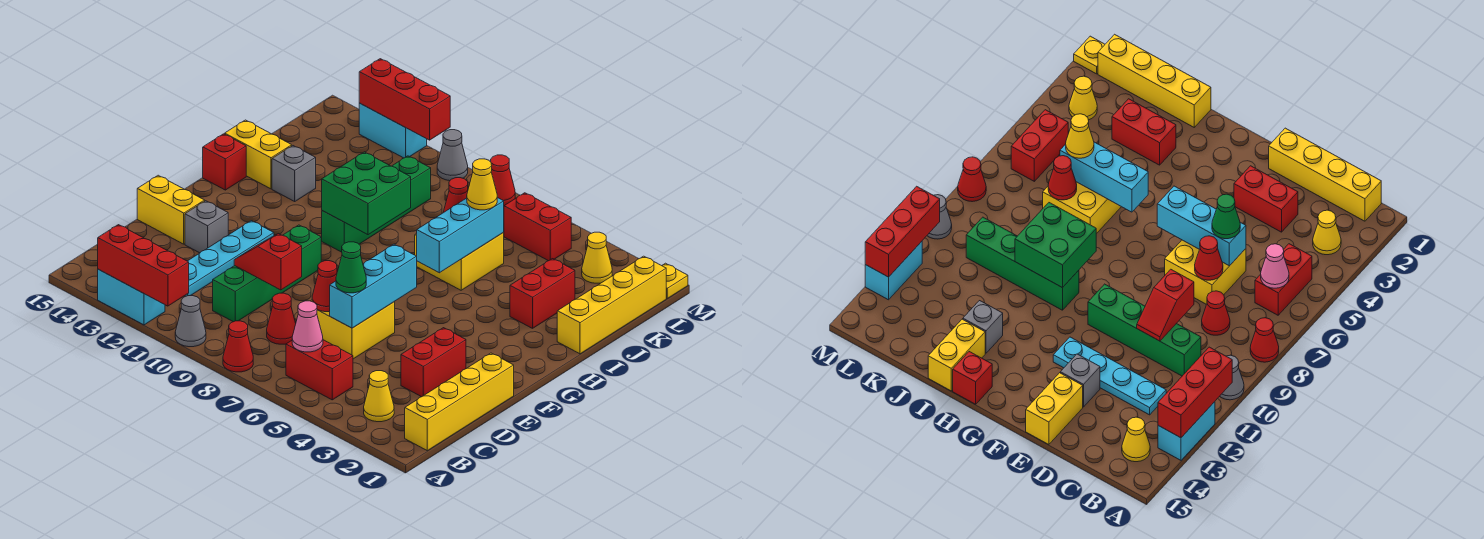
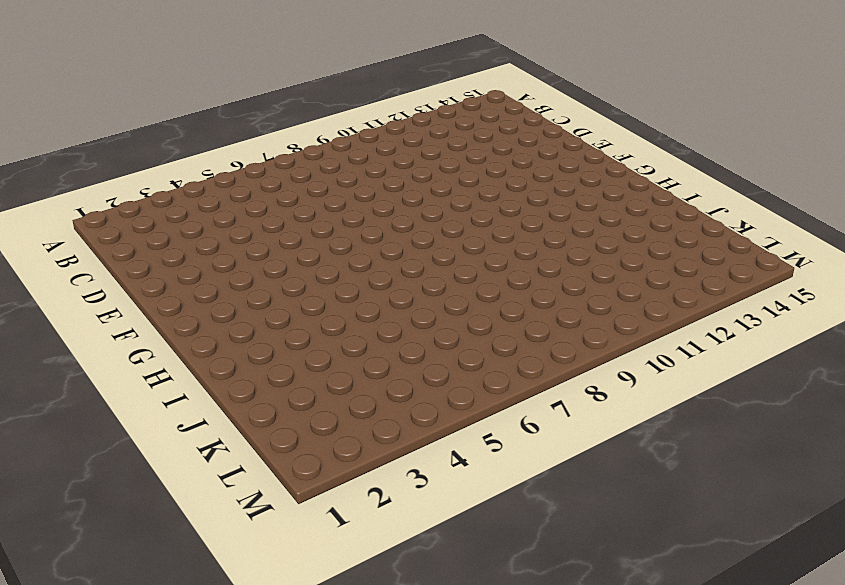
none -> red 1x1 cone [223,321,253,372]
none -> grey 1x1 cone [175,296,206,347]
none -> cyan 1x2 brick [98,269,165,325]
none -> yellow 1x4 brick [405,353,514,451]

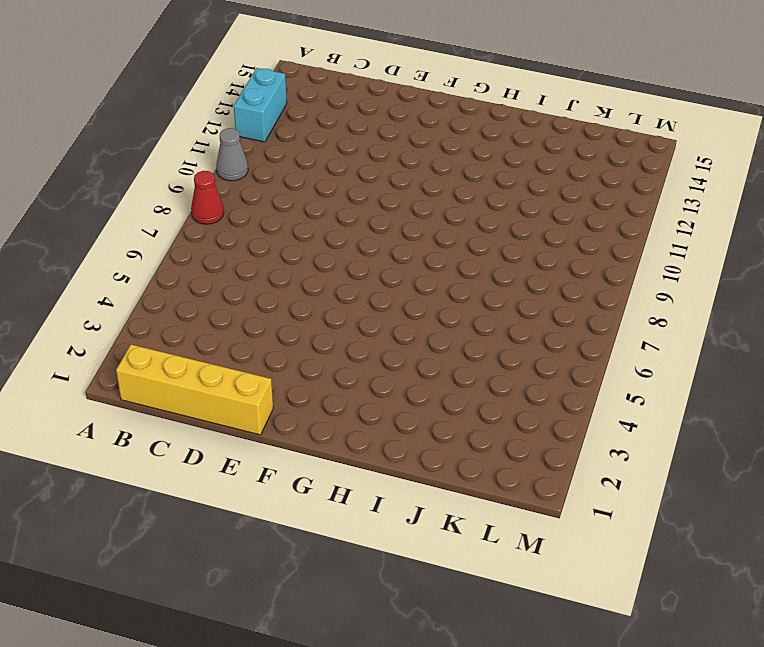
none -> yellow 1x1 cone [364,371,394,422]
none -> red 1x2 brick [286,340,353,400]
none -> yellow 1x1 cone [1122,417,1150,462]
none -> red 1x1 cone [267,293,296,344]

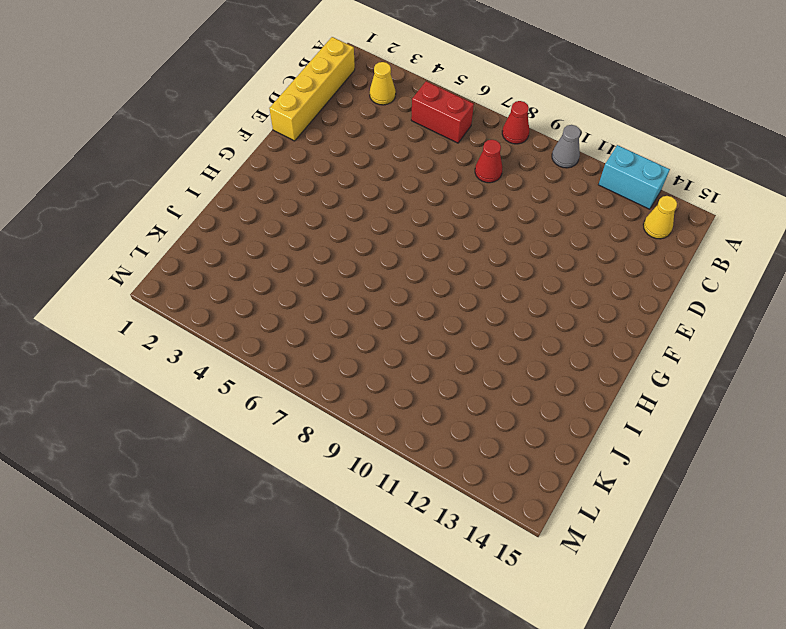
none -> green 1x4 brick [213,225,321,322]
none -> cyan 1x4 plate [185,221,274,296]
none -> red 1x2 brick [401,328,466,397]
none -> yellow 2x2 brick [311,300,395,359]

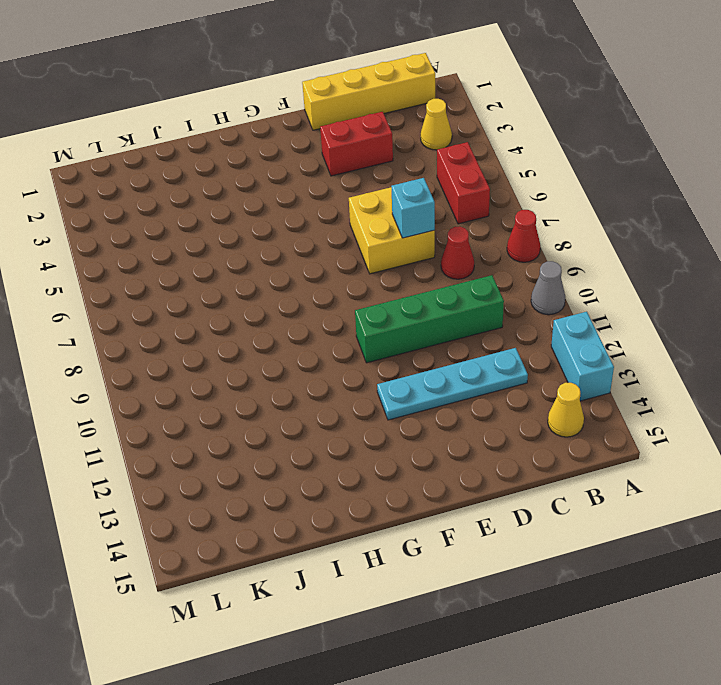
cyan 1x1 brick [391,178,435,238] -> red 1x1 cone [312,261,337,312]
none -> grey 1x1 brick [185,201,228,253]
none -> yellow 1x2 brick [137,175,205,244]
none -> green 1x4 brick [322,156,431,252]
none -> red 1x1 brick [203,134,246,190]

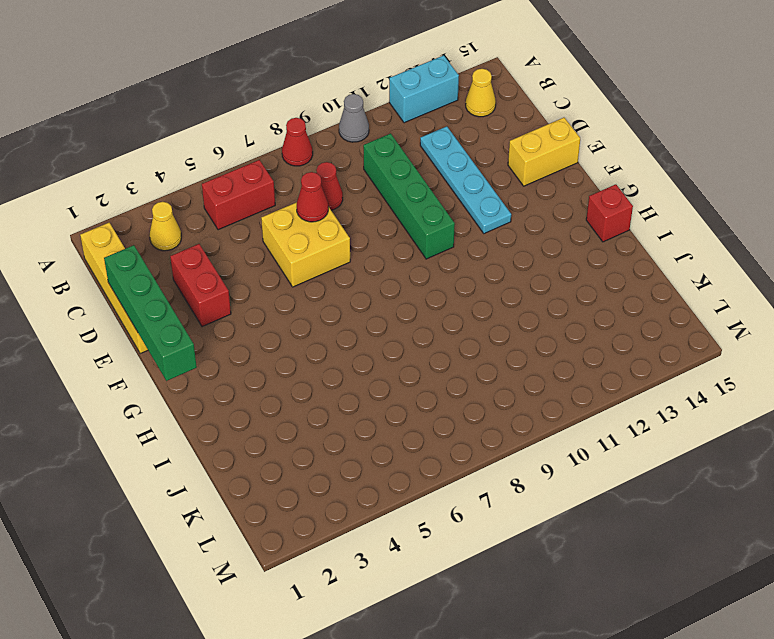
green 1x4 brick [104,245,197,381] -> green 1x4 brick moved to [322,156,431,252]
none -> grey 1x1 brick [185,201,228,253]
none -> yellow 1x4 brick [557,256,666,354]
none -> red 1x2 brick [510,259,575,328]
none -> yellow 2x2 brick [415,233,504,290]

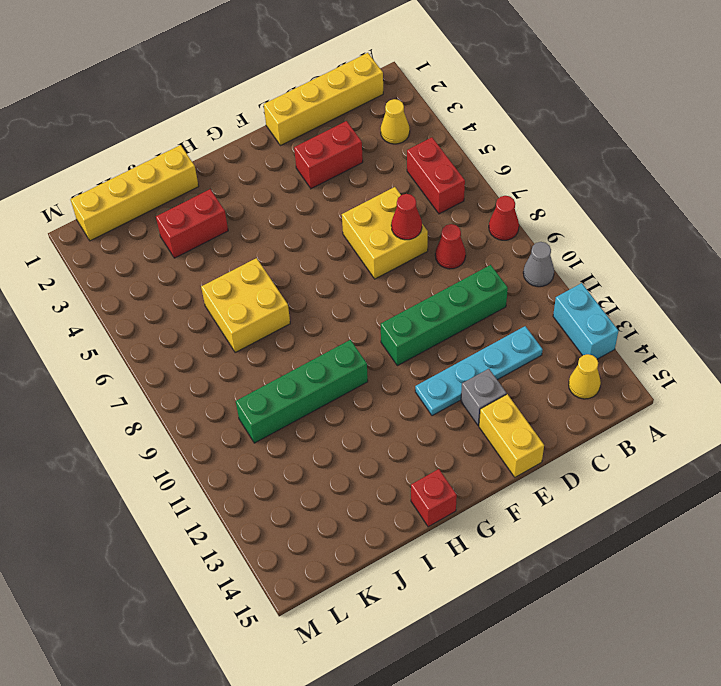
none -> grey 1x1 brick [272,146,316,201]
none -> yellow 1x2 brick [225,120,292,189]
none -> yellow 1x1 cone [582,232,612,283]
none -> red 1x2 brick [504,193,571,261]

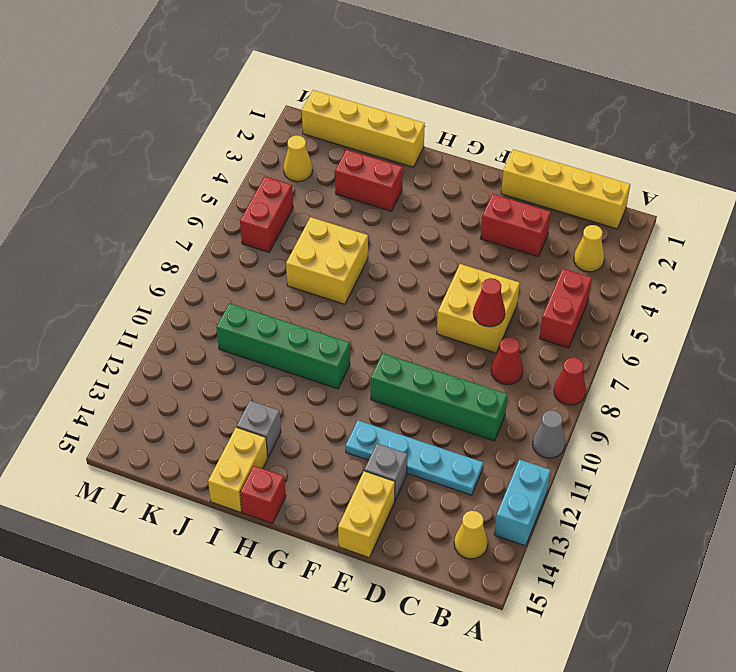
none -> yellow 1x1 plate [662,263,688,298]
none -> red 1x1 cone [491,155,515,206]
none -> grey 1x1 cone [437,130,468,181]
none -> cyan 1x2 brick [359,103,427,158]

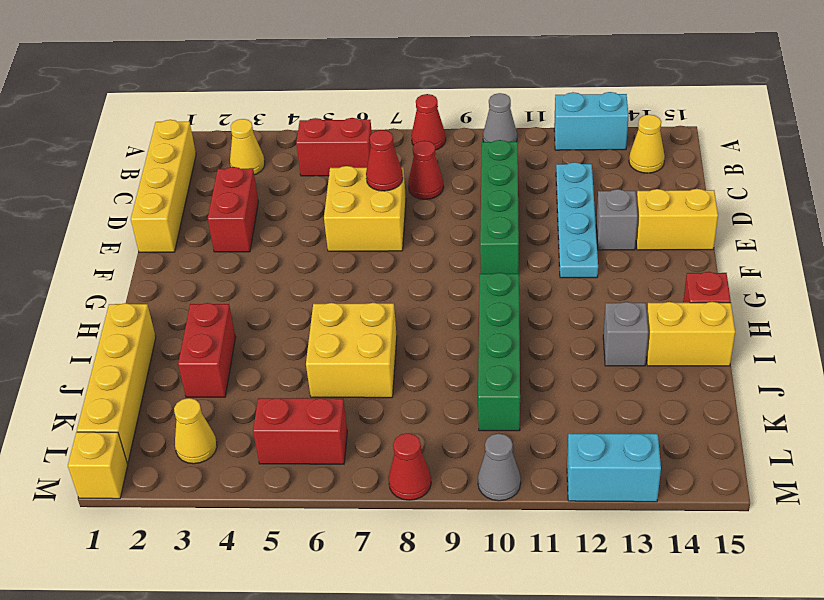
yellow 1x1 brick [68,432,128,499] -> yellow 1x1 plate [662,263,688,298]
none -> red 1x3 brick [98,225,189,306]
none -> pink 1x1 cone [292,301,323,352]
none -> cyan 1x3 brick [330,244,417,328]
none -> red 1x2 slope [234,234,302,290]

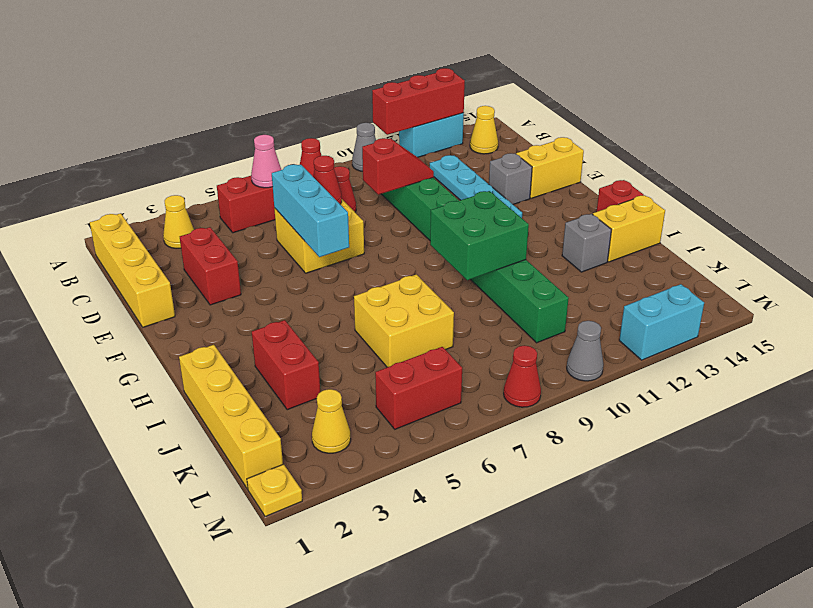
none -> cyan 1x3 brick [417,198,504,273]
none -> red 1x1 cone [443,178,468,213]
none -> red 1x3 brick [359,59,450,140]
none -> green 1x1 cone [336,242,366,293]

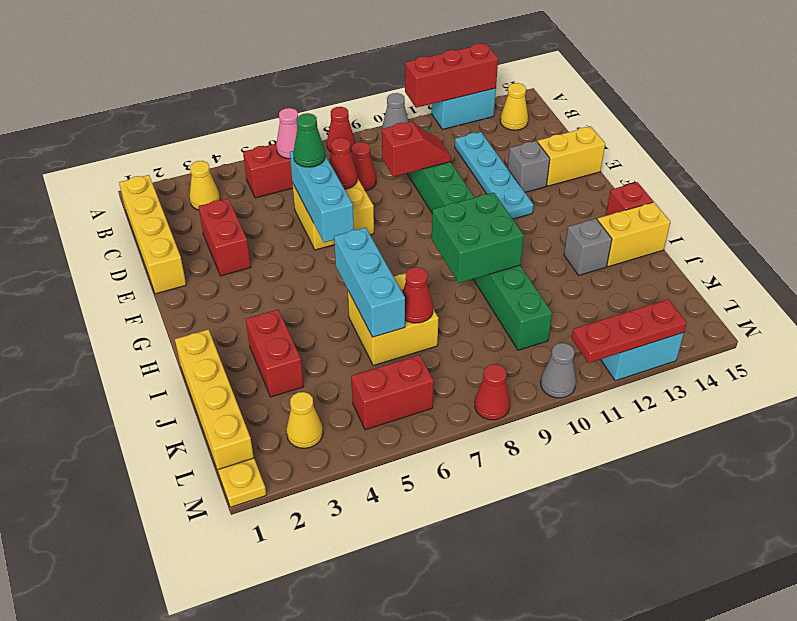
red 1x3 plate [572,299,687,363] -> red 1x3 brick [359,59,450,140]
none -> yellow 1x1 cone [467,159,497,210]

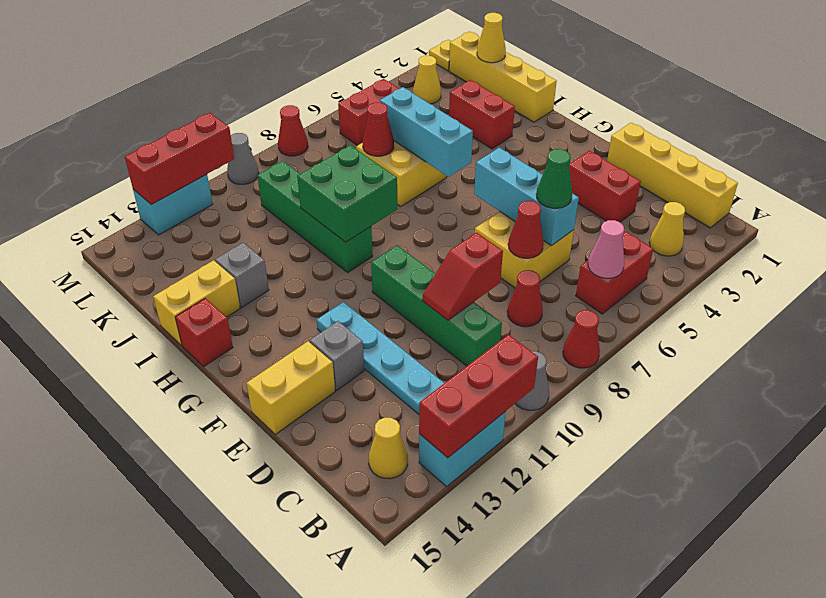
yellow 1x1 cone [477,13,506,63] -> yellow 1x1 cone moved to [467,159,497,210]

